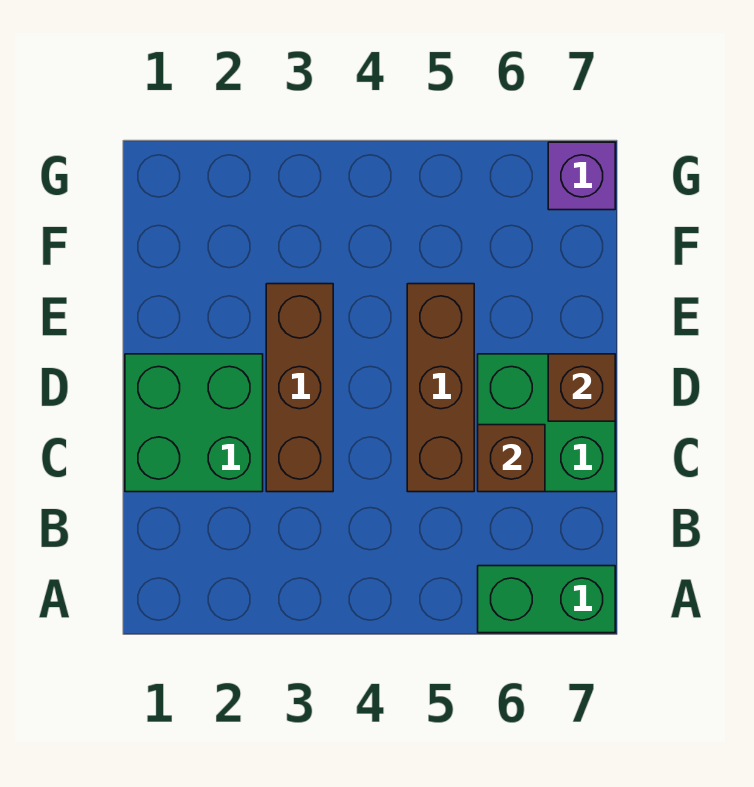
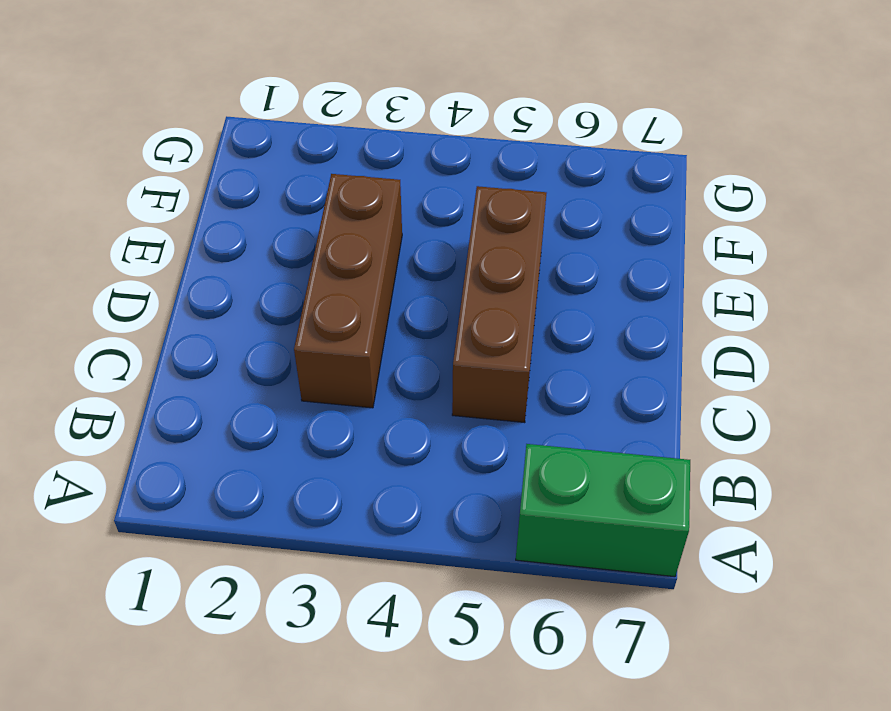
none -> green 2x2 brick [125,354,263,492]
none -> green 2x2 brick [478,354,615,492]

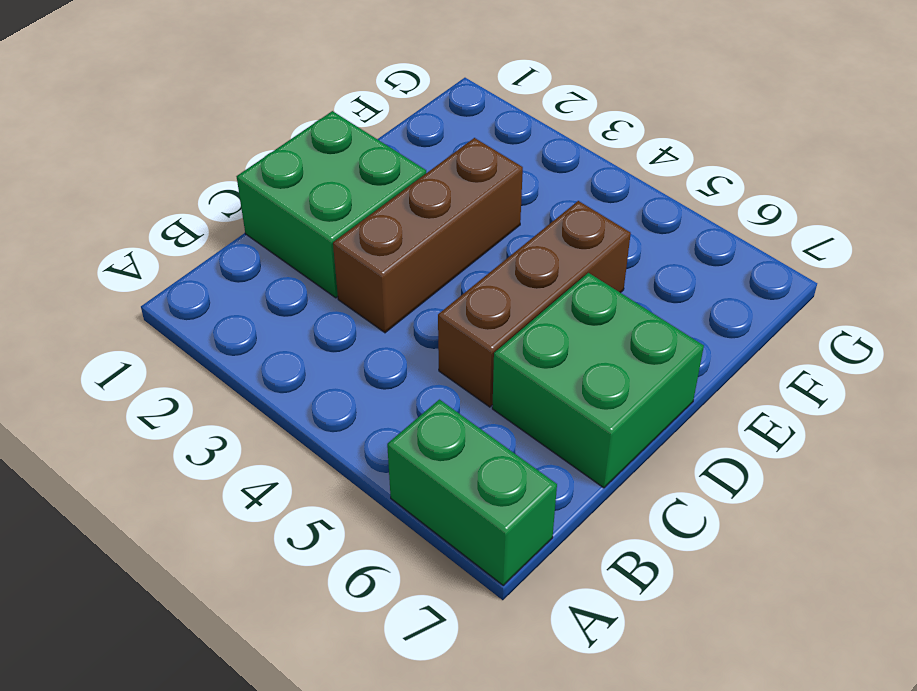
none -> purple 1x1 brick [548,142,615,210]
none -> brown 1x1 brick [478,425,545,492]

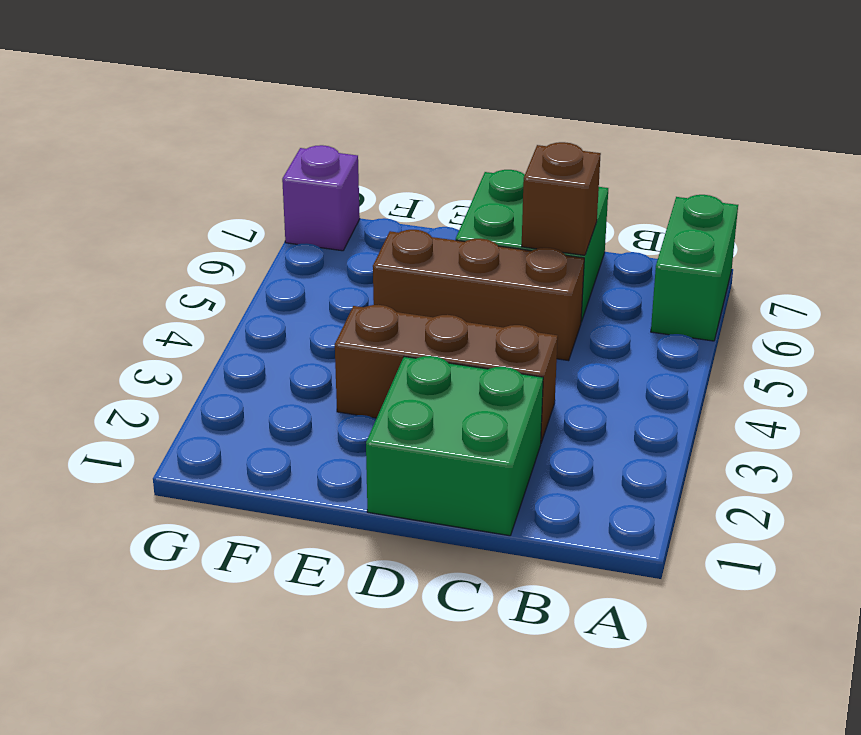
none -> brown 1x1 brick [548,354,615,421]

